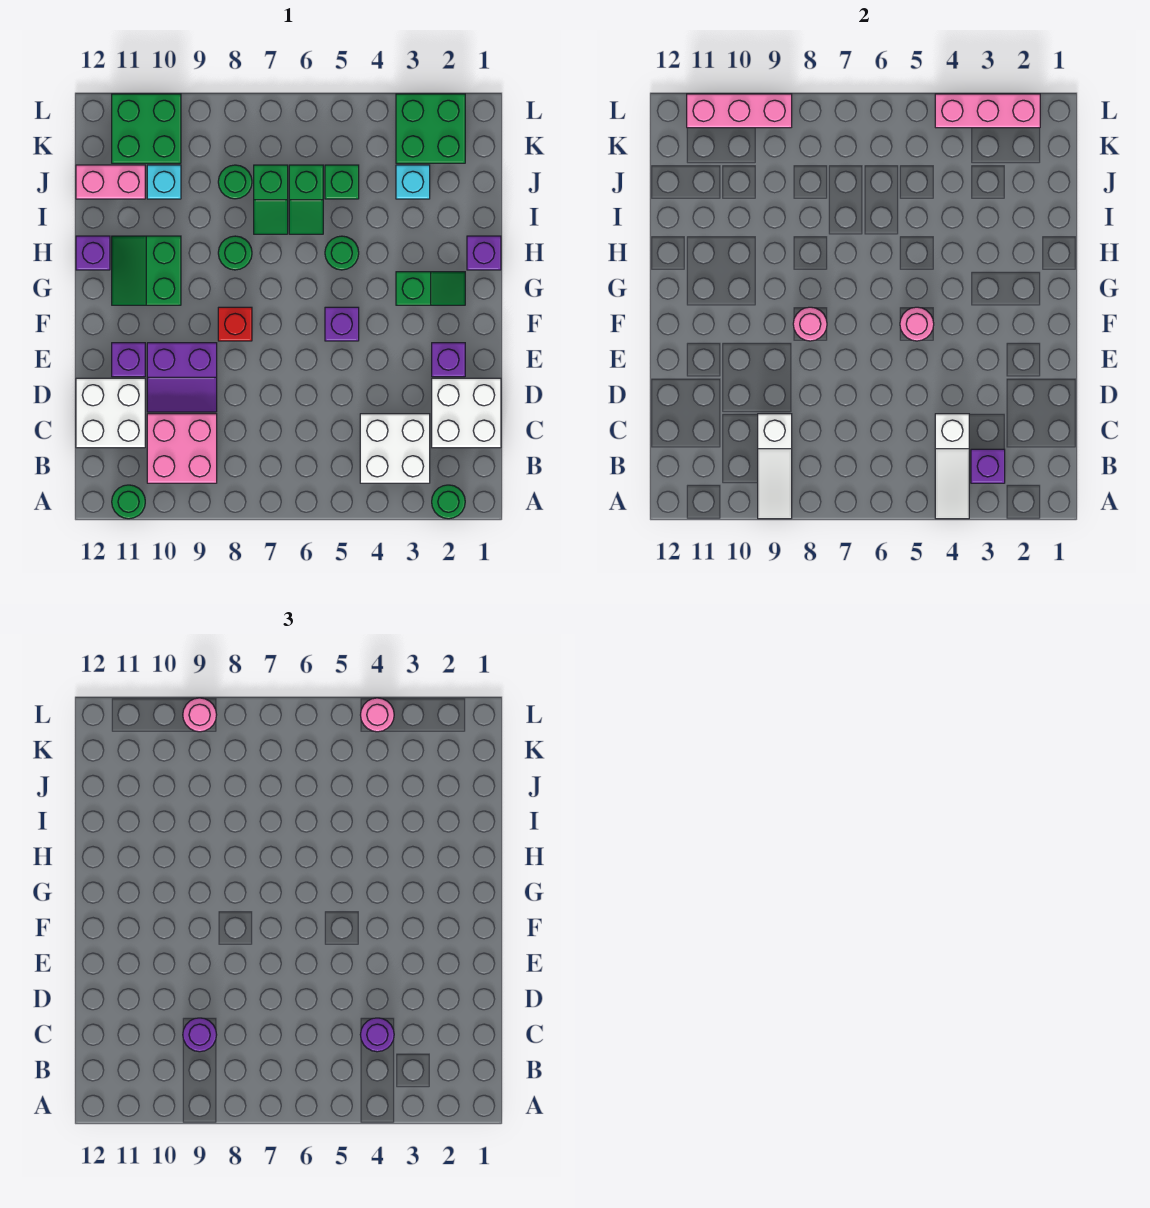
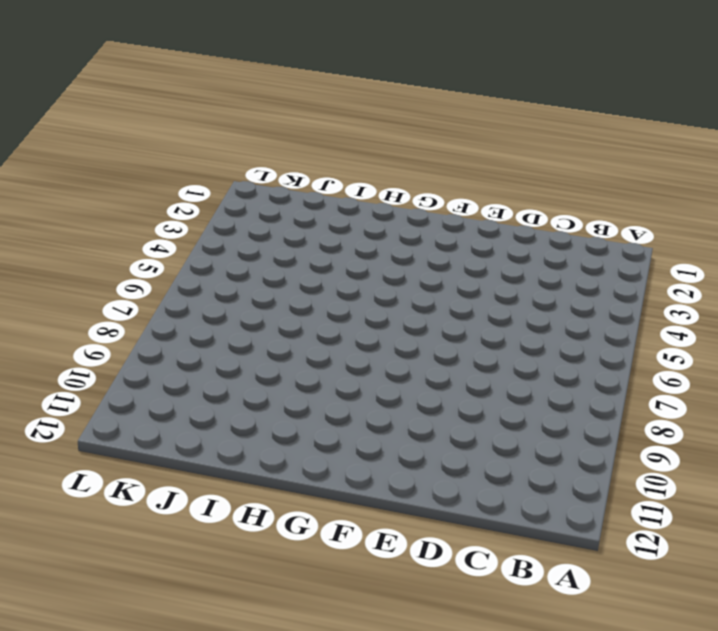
none -> green 1x1 round brick [432,485,465,519]
none -> green 1x1 round brick [112,485,145,519]
none -> white 2x2 brick [360,414,430,483]
none -> pink 2x2 brick [147,414,217,483]

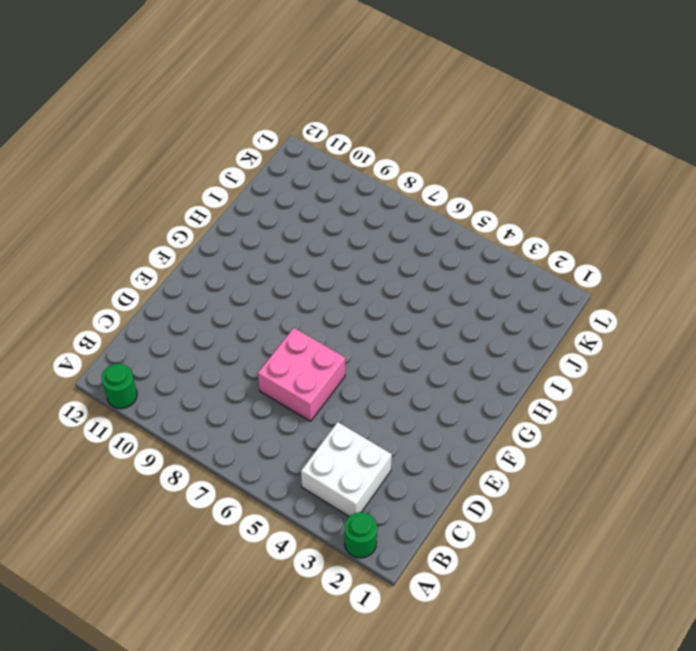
pink 2x2 brick [258,328,345,421] -> pink 2x2 brick moved to [147,414,217,483]
none -> white 2x2 brick [432,378,501,448]
none -> white 2x2 brick [76,378,145,448]
none -> purple 2x2 slope [147,343,217,412]
none -> purple 1x1 brick [432,343,465,377]

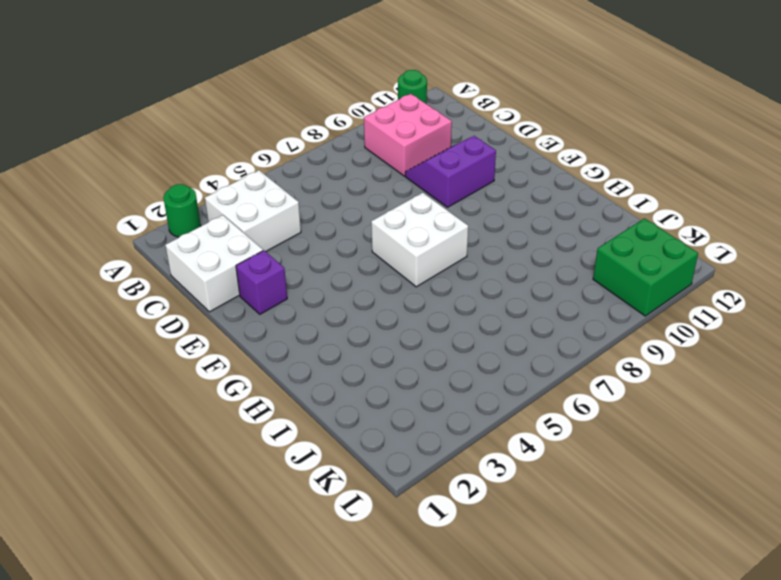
white 2x2 brick [371,193,468,287] -> white 2x2 brick moved to [76,378,145,448]
none -> purple 1x1 brick [112,343,145,377]
none -> purple 1x1 brick [325,307,359,341]
none -> red 1x1 brick [218,307,252,341]
none -> green 1x2 slope [396,272,465,305]

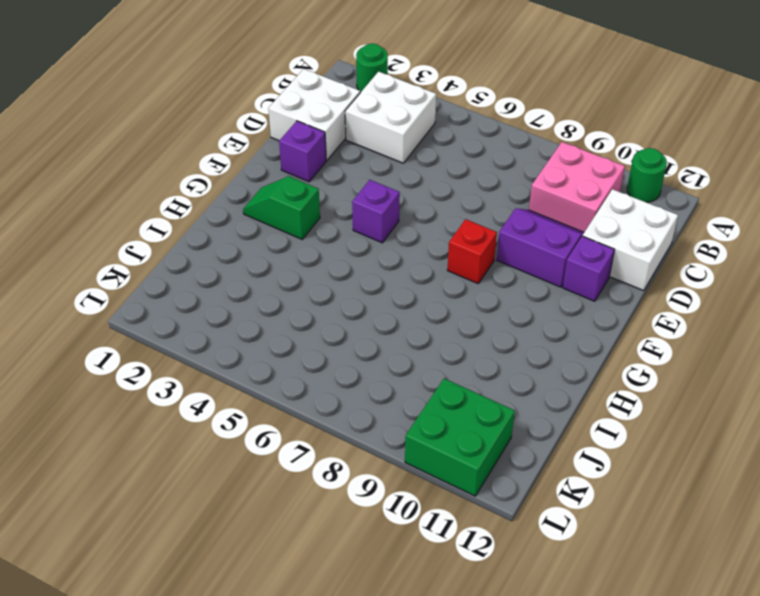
none -> green 2x2 slope [112,236,181,305]
none -> purple 1x1 brick [467,236,501,270]
none -> green 1x1 round brick [325,236,359,270]
none -> green 1x1 round brick [218,236,252,270]

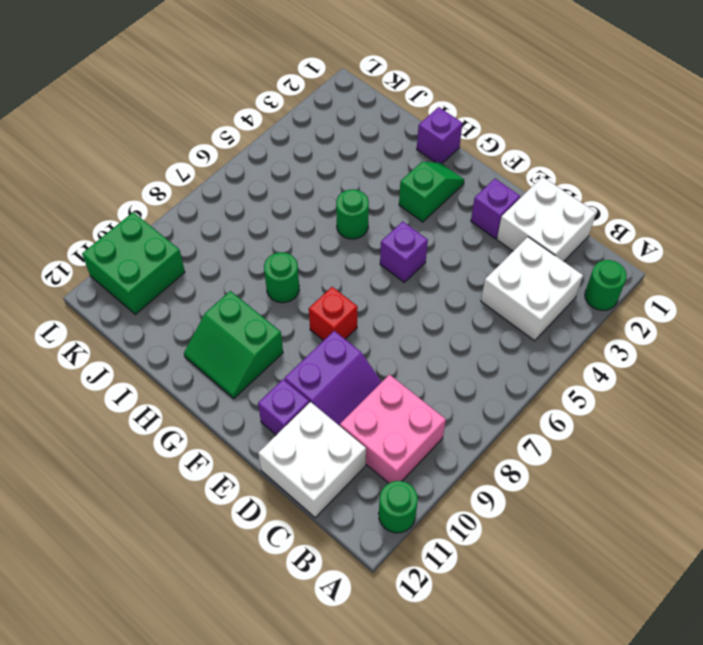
none -> purple 1x1 brick [76,236,110,270]
none -> green 1x2 slope [289,165,323,234]
none -> green 1x2 slope [254,165,288,234]
none -> cyan 1x1 brick [396,165,430,199]

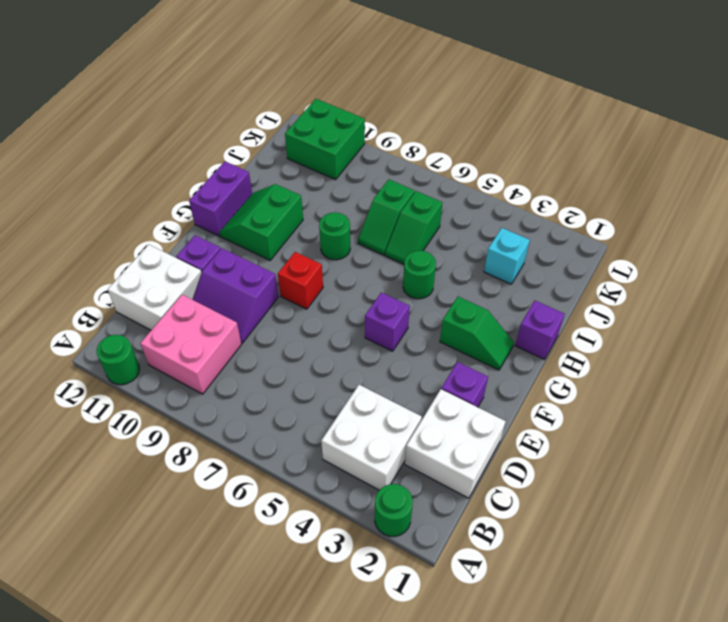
purple 1x2 brick [189,162,252,236] -> purple 1x1 brick [76,236,110,270]
none -> green 1x1 brick [325,165,359,199]
none -> green 1x1 round brick [218,165,252,199]
none -> cyan 1x1 brick [147,165,181,199]
none -> pink 1x2 brick [76,165,145,199]

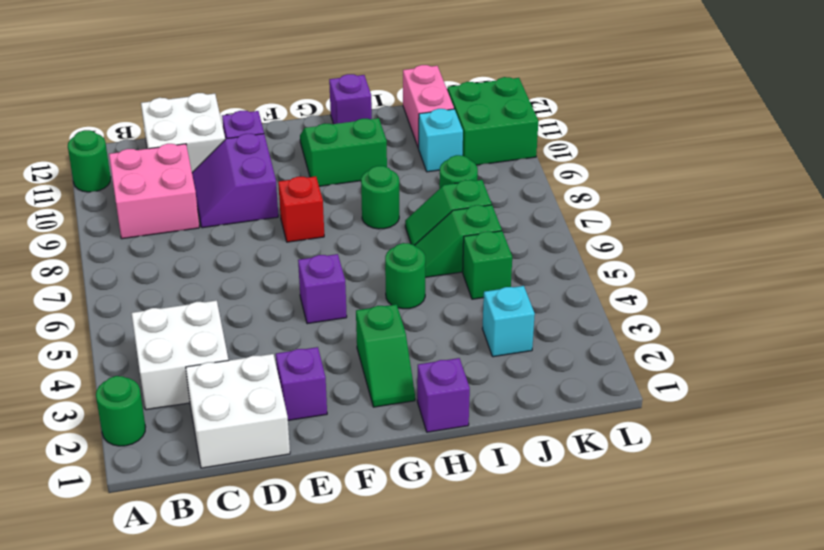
none -> green 2x2 brick [396,94,465,163]
none -> white 1x3 slope [935,414,969,519]
none -> white 1x3 slope [758,414,792,519]
none -> purple 1x1 brick [971,449,1005,483]

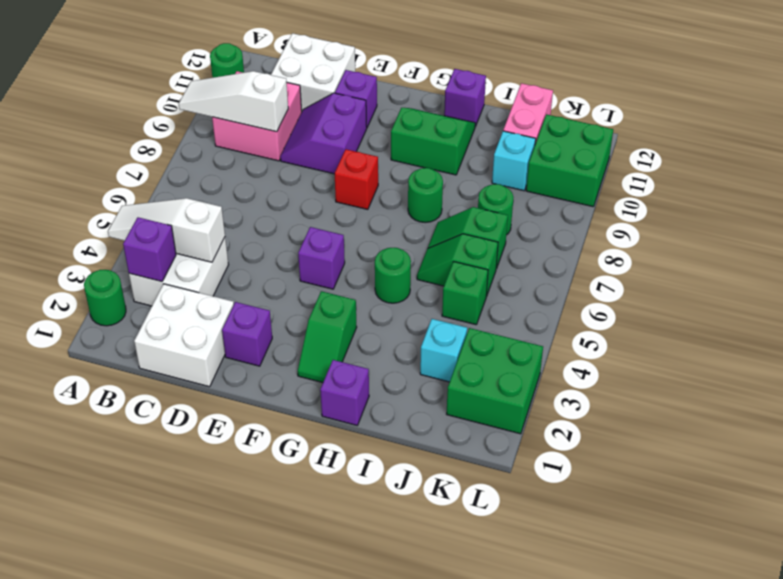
none -> pink 1x1 round brick [900,307,934,341]
none -> pink 1x1 round brick [793,307,827,341]
none -> pink 1x3 brick [935,94,1040,128]
none -> pink 1x3 brick [687,94,792,128]

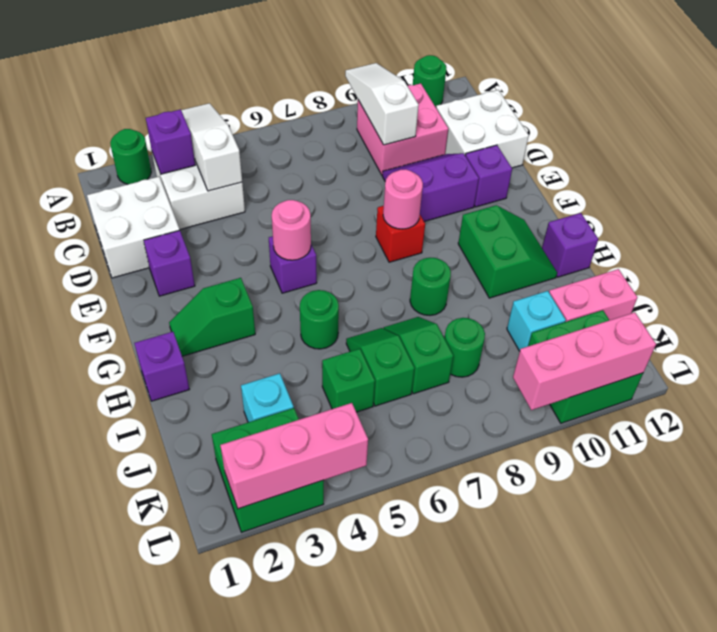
none -> purple 1x1 round brick [360,1018,394,1052]
none -> purple 1x1 round brick [183,1018,217,1052]
none -> pink 1x1 round brick [361,698,394,732]
none -> pink 1x1 round brick [183,698,217,732]

